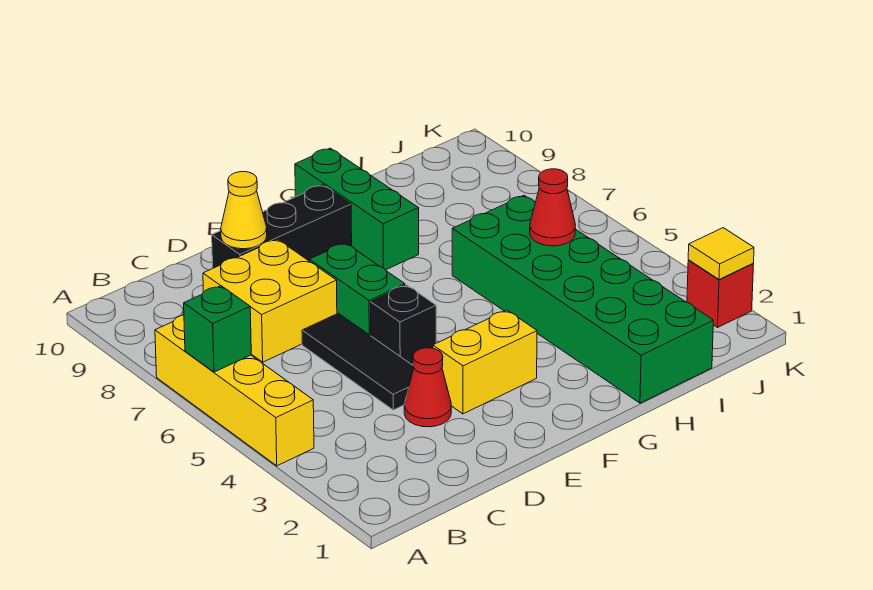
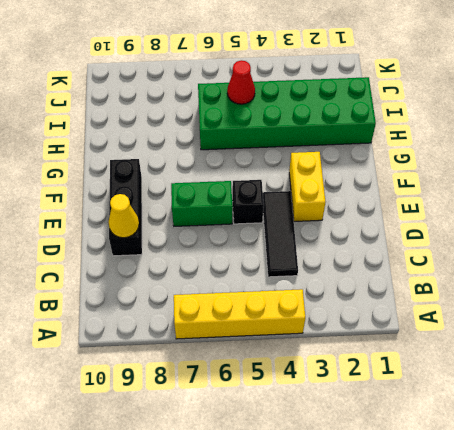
black 1x3 tile [263,191,298,277] -> black 1x3 tile turned to [302,313,414,410]
none -> yellow 2x2 brick [203,239,337,362]
none -> red 1x1 cone [404,348,451,427]
none -> green 1x3 brick [295,148,419,270]

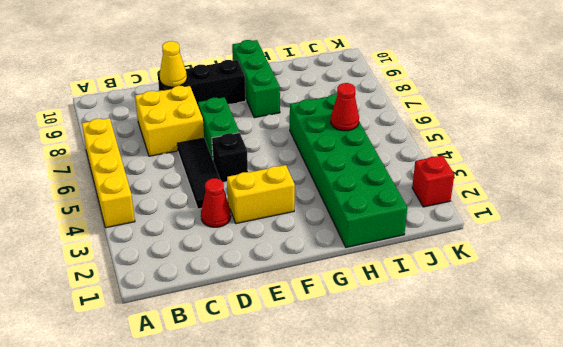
none -> green 1x1 brick [184,286,251,372]
none -> yellow 1x1 tile [688,228,754,280]

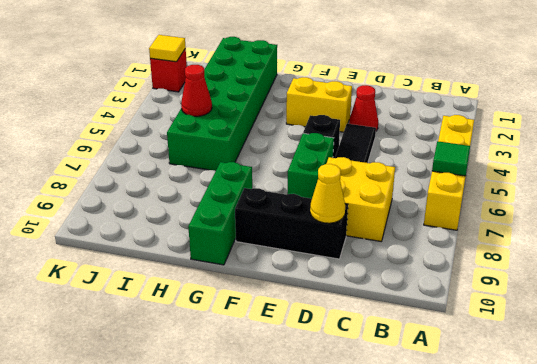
green 1x1 tile [432,141,470,176] -> green 1x1 brick [184,286,251,372]

